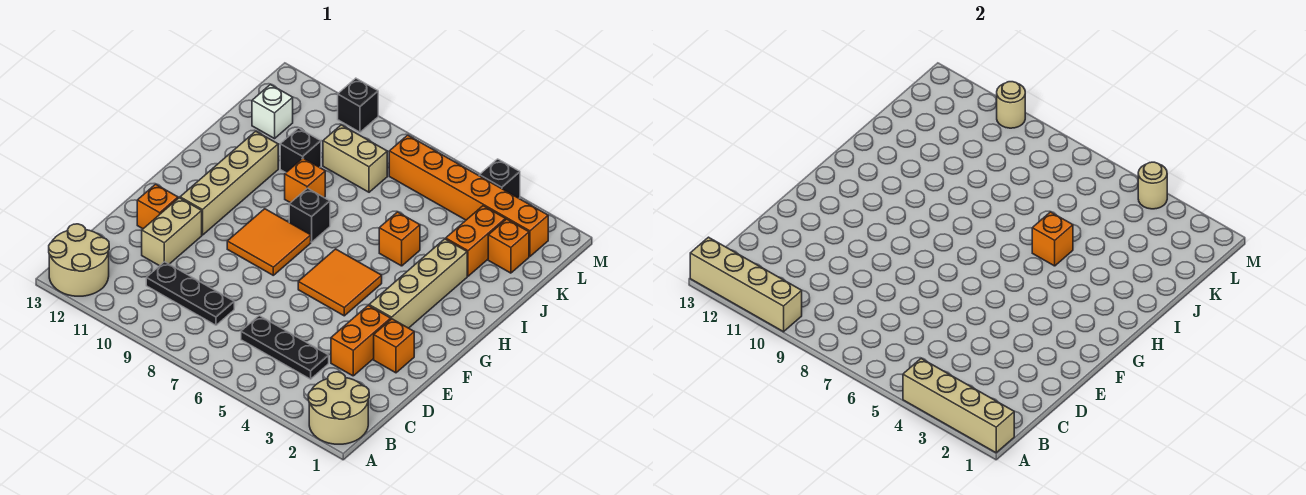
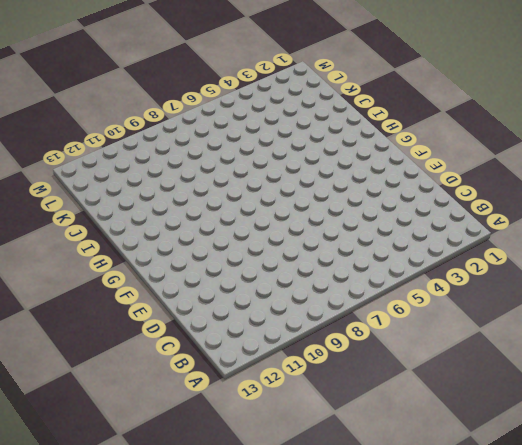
none -> tan 2x2 round brick [308,372,369,444]
none -> tan 2x2 round brick [49,224,109,296]
none -> black 1x3 plate [241,316,329,379]

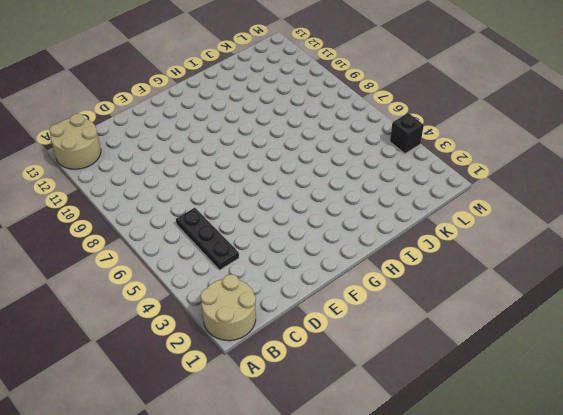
none -> black 1x3 plate [146,262,234,325]
none -> orange 1x2 brick [331,305,391,376]
none -> tan 1x2 brick [142,198,202,266]

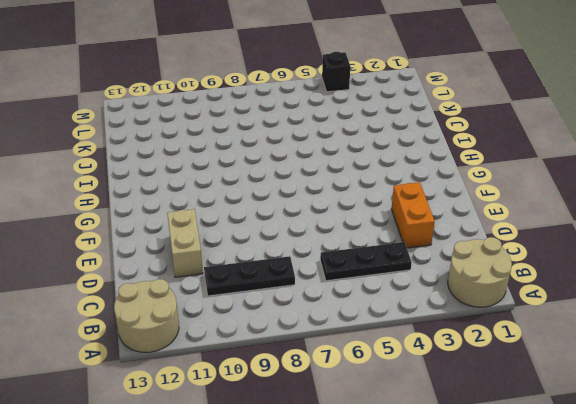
none -> orange 1x1 brick [374,319,414,373]
none -> orange 1x1 brick [137,184,178,229]
none -> tan 1x4 brick [369,239,467,328]

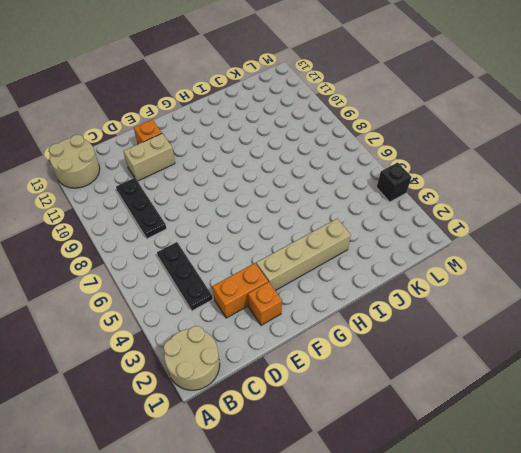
none -> orange 2x2 tile [298,249,382,316]
none -> orange 2x2 tile [227,209,311,275]
none -> tan 1x4 brick [180,131,278,235]

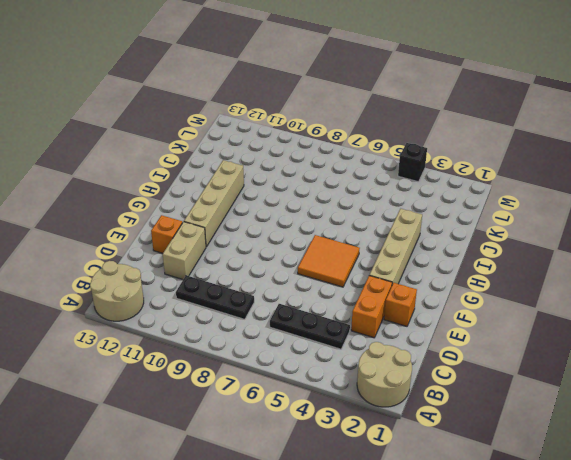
none -> orange 2x2 tile [227,209,311,275]
none -> black 1x1 brick [289,188,330,242]
none -> orange 1x1 brick [379,212,420,266]

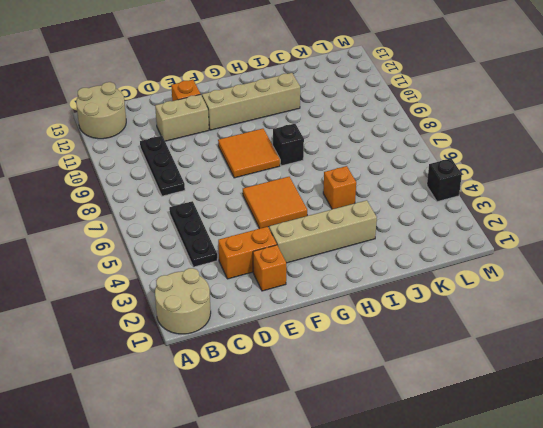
none -> orange 1x1 brick [285,158,325,203]
none -> orange 1x2 brick [446,206,505,276]
none -> black 1x1 brick [280,128,321,172]

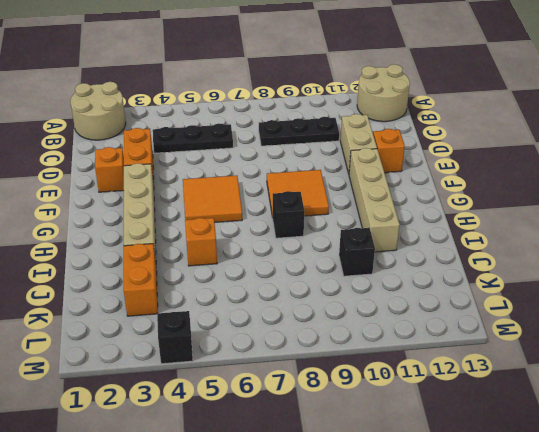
none -> orange 1x1 brick [285,158,325,203]
none -> orange 1x1 brick [488,219,529,273]
none -> tan 1x2 brick [323,125,387,192]

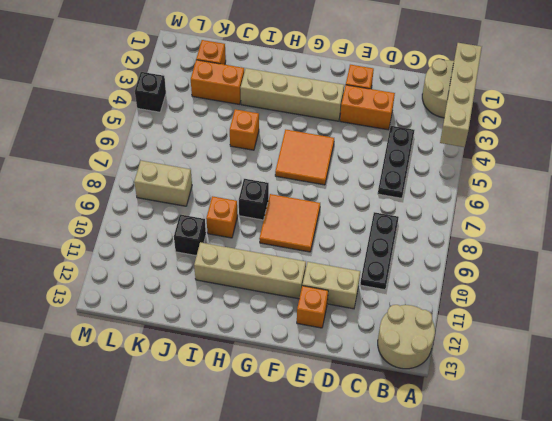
tan 1x2 brick [134,160,192,206] -> tan 1x2 brick turned to [323,125,387,192]
none -> white 1x1 brick [252,85,293,139]
none -> orange 1x6 brick [389,135,548,256]
none -> black 1x1 brick [338,78,378,132]

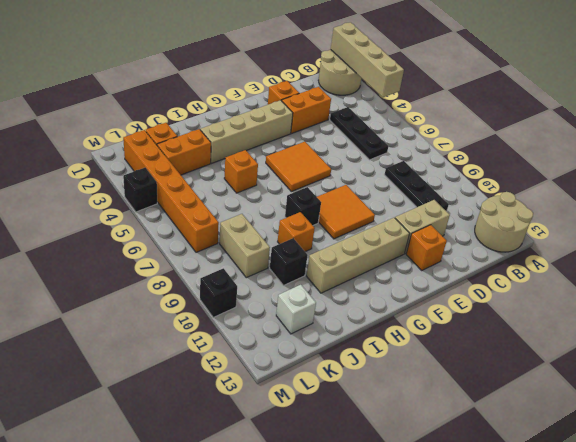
none -> tan 1x4 brick [690,237,802,332]
none -> orange 1x1 brick [1032,212,1073,266]
none -> tan 1x1 round brick [1138,162,1167,209]

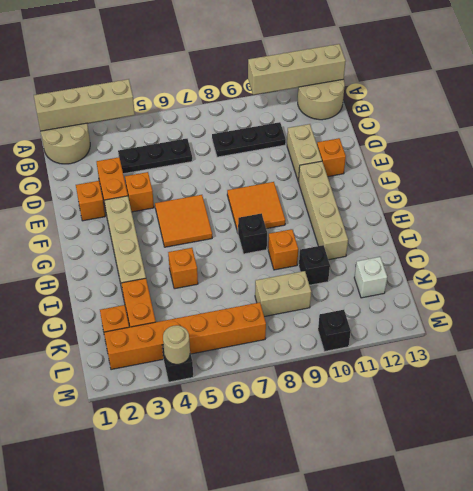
orange 1x1 brick [125,172,154,212] -> orange 1x1 brick moved to [1032,212,1073,266]
none -> tan 1x1 round brick [997,82,1025,128]

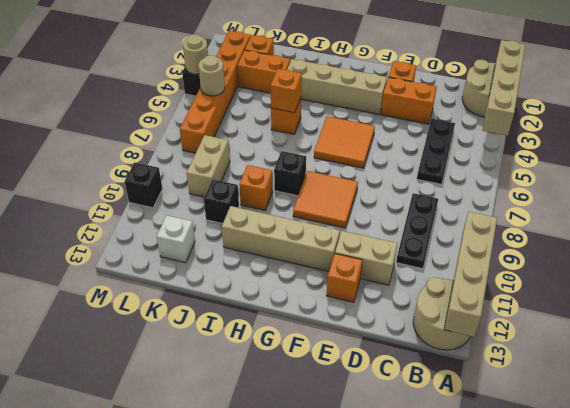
tan 1x1 round brick [198,55,225,96] -> tan 1x1 round brick moved to [997,82,1025,128]

